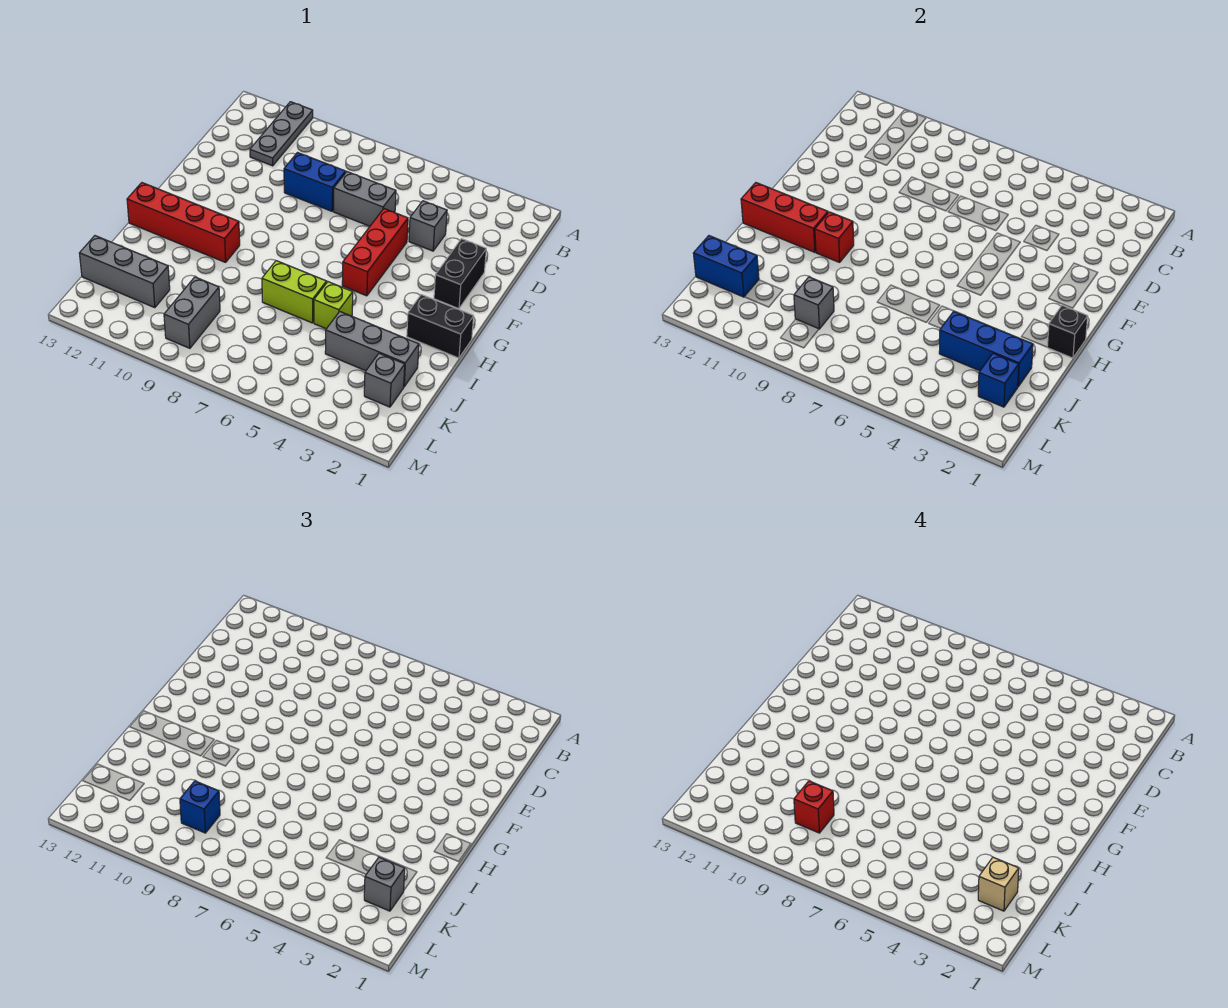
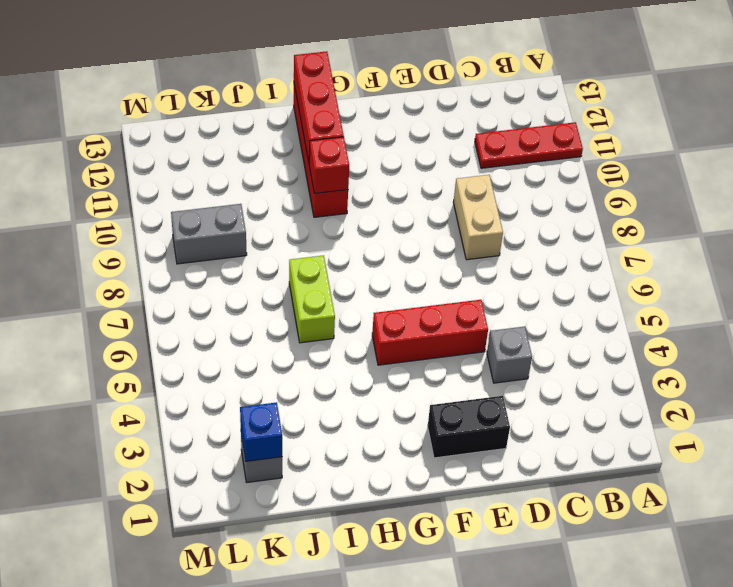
red 1x3 plate [475,122,583,168] -> grey 1x3 plate [250,102,313,166]
tan 1x2 brick [453,175,503,260] -> blue 1x2 brick [284,153,346,211]
none -> grey 1x2 brick [334,172,396,226]
none -> black 1x2 brick [407,295,474,358]
none -> lime 1x1 brick [314,282,353,329]

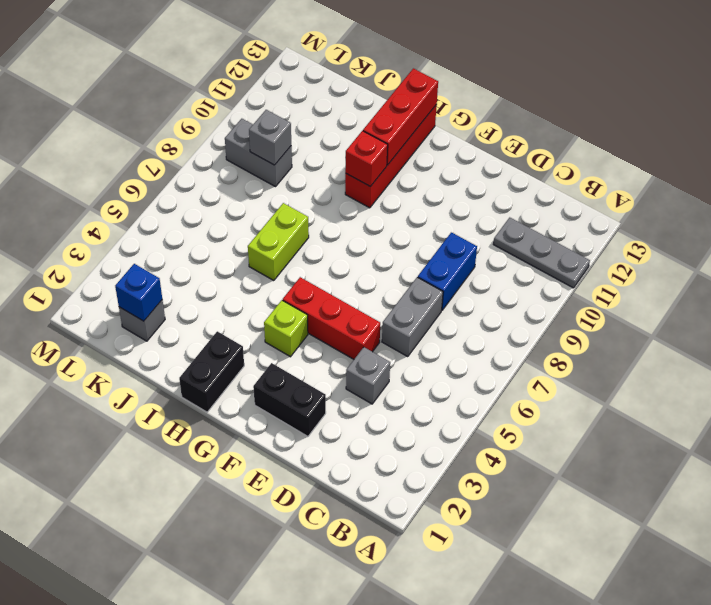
lime 1x1 brick [264,300,308,357] -> lime 1x1 brick moved to [314,282,353,329]
none -> grey 1x3 brick [325,312,419,387]
none -> grey 1x3 brick [79,236,170,308]
none -> black 1x1 brick [1047,305,1088,358]

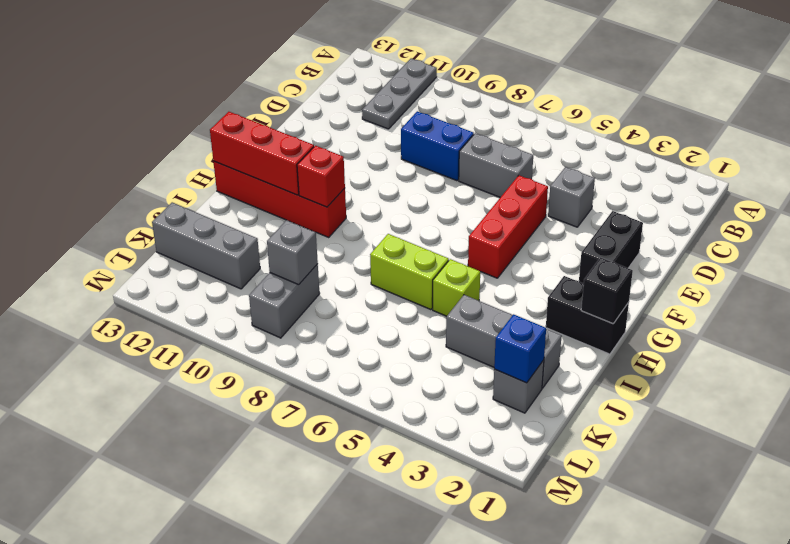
none -> blue 1x3 brick [939,311,1033,387]
none -> blue 1x2 brick [693,236,759,297]
none -> grey 1x1 brick [364,857,405,911]

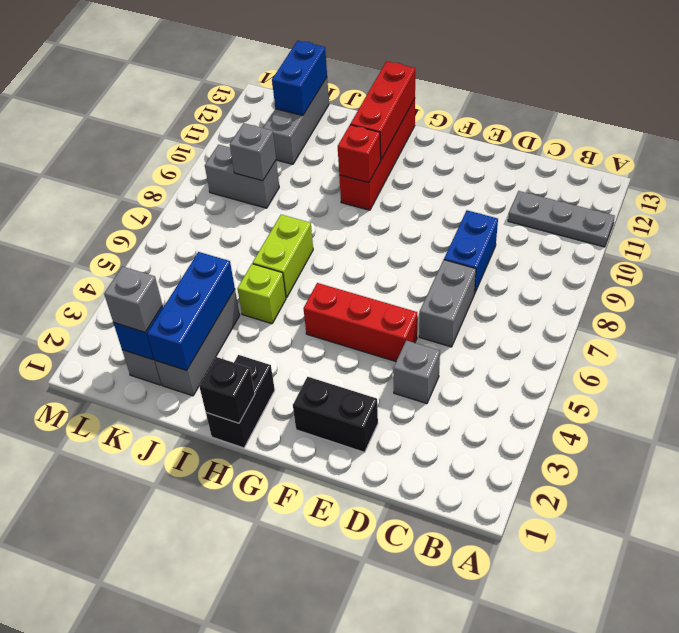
none -> blue 1x1 brick [180,781,220,833]
none -> tan 1x1 brick [978,857,1019,911]
none -> red 1x1 brick [794,781,834,833]

